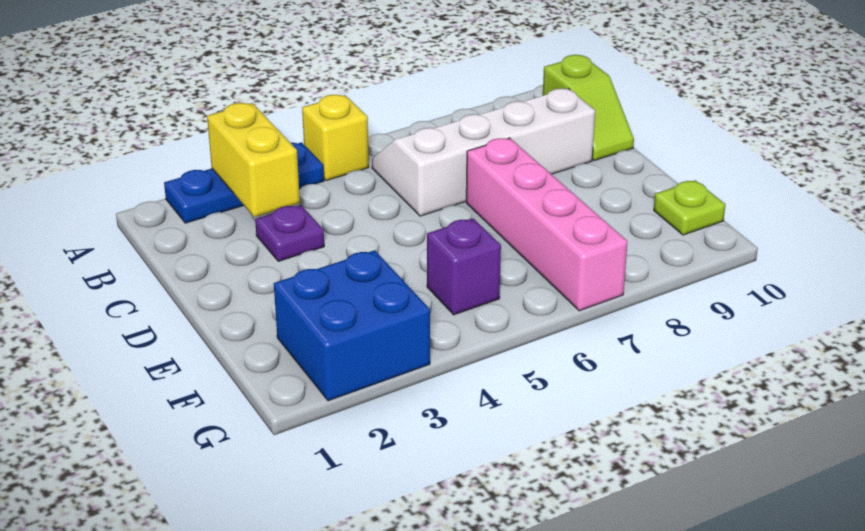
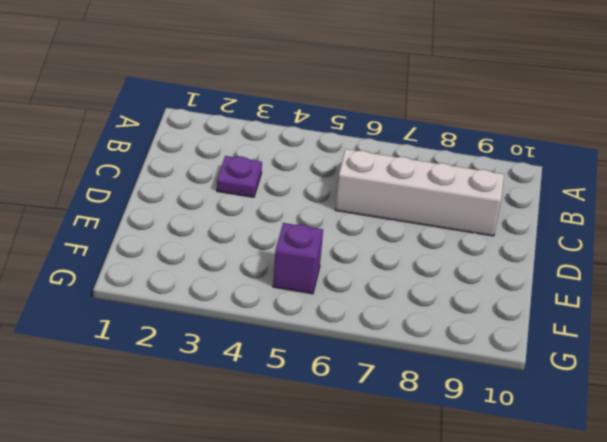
none -> blue 1x3 plate [164,142,324,223]
none -> yellow 1x1 brick [302,95,369,181]

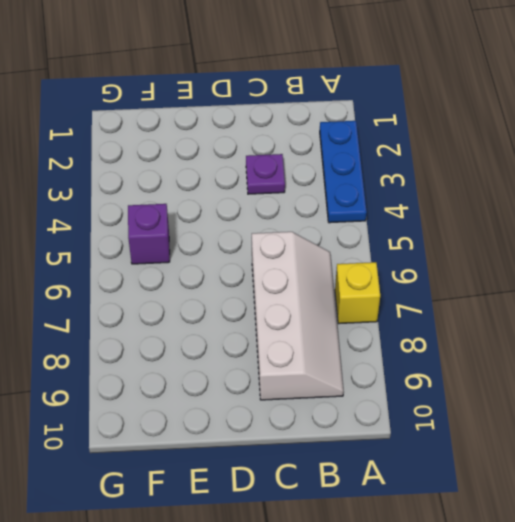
yellow 1x1 brick [335,262,380,324] -> yellow 1x1 brick moved to [302,95,369,181]
none -> lime 1x2 slope [543,55,634,160]
none -> pink 1x4 brick [466,138,628,311]

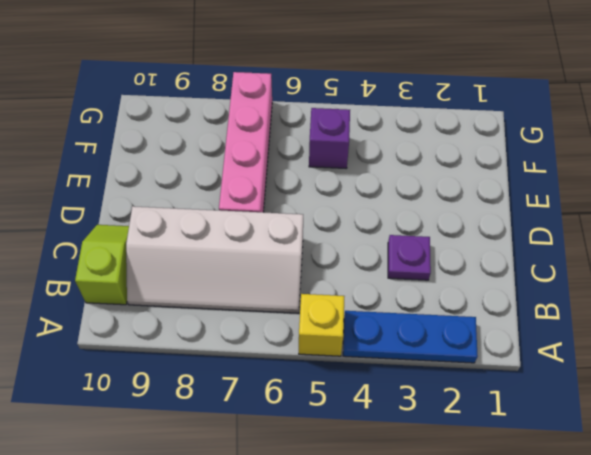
none -> blue 2x2 brick [274,250,430,401]
none -> lime 1x1 plate [654,180,725,235]

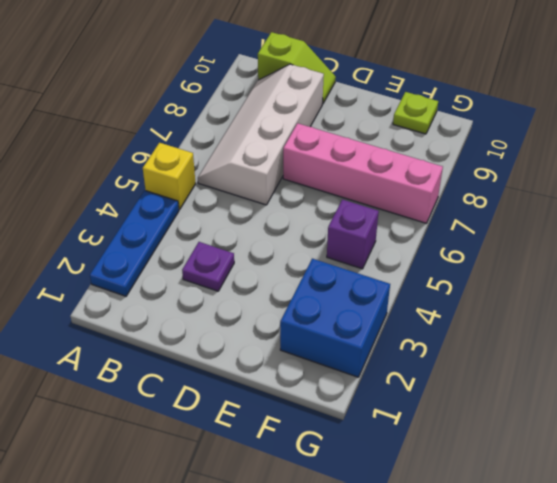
none -> yellow 1x2 brick [207,103,300,217]

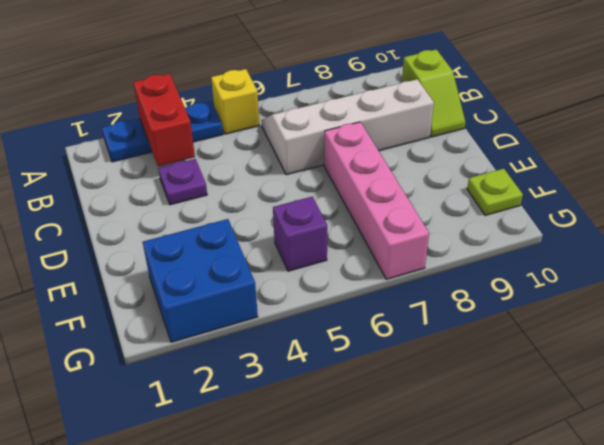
red 1x2 brick [133,74,195,166] -> yellow 1x2 brick [207,103,300,217]

